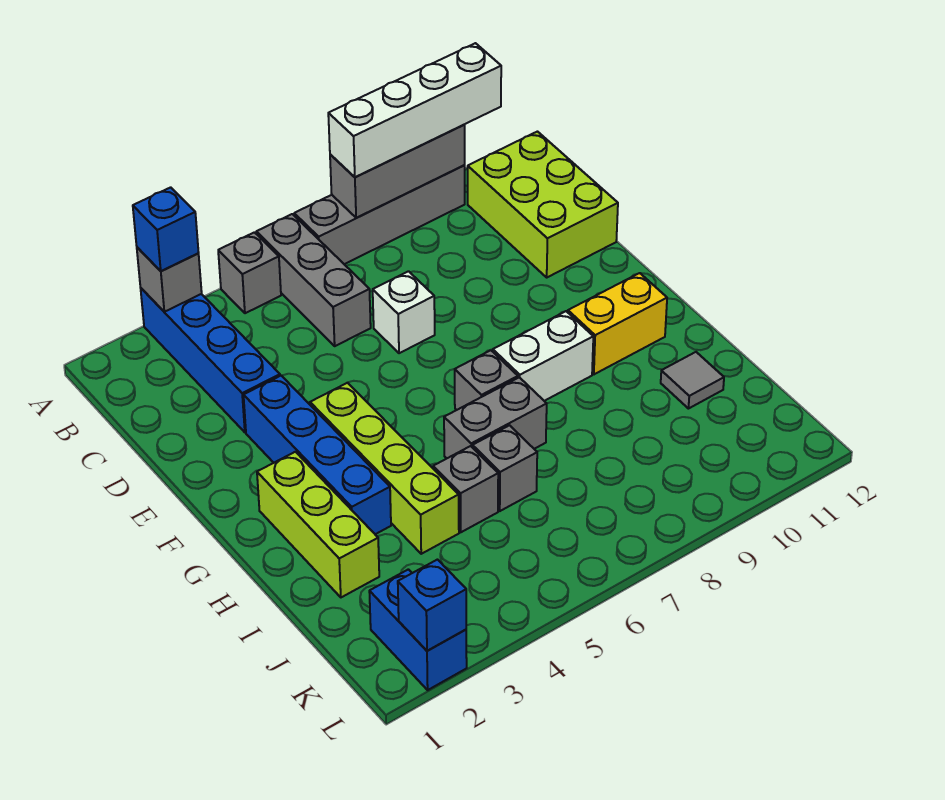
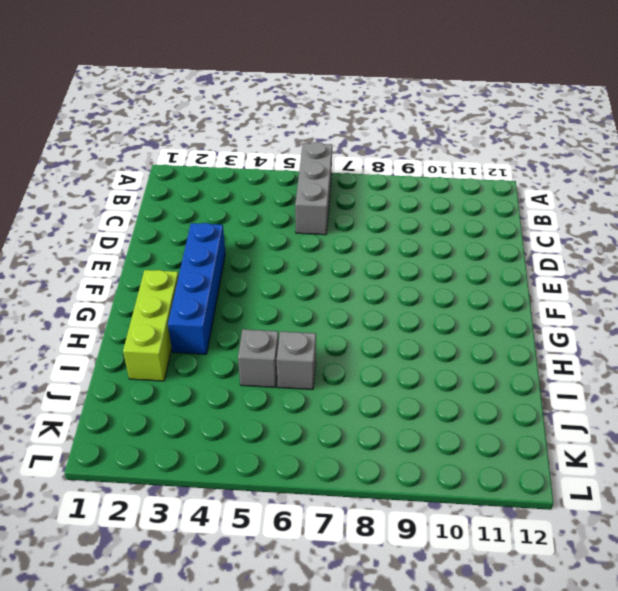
none -> blue 1x4 brick [141,288,280,432]
none -> grey 1x1 brick [218,232,281,313]
none -> grey 1x4 brick [294,165,465,264]

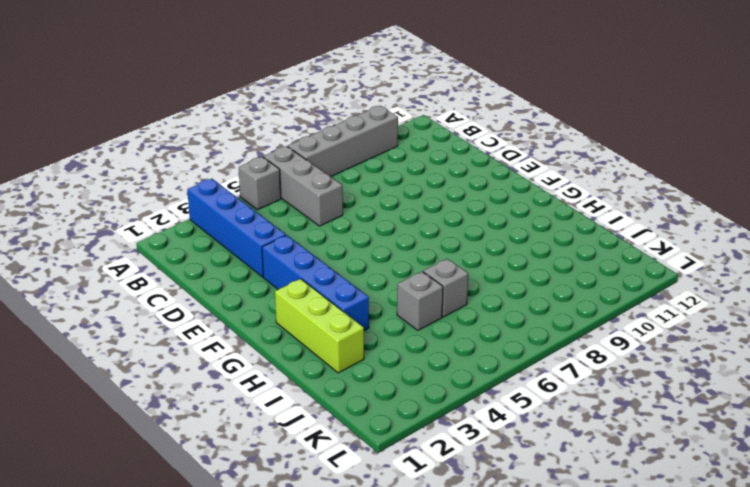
none -> lime 2x3 brick [468,132,618,277]
none -> white 1x1 brick [373,271,435,353]
none -> lime 1x4 brick [310,383,459,554]

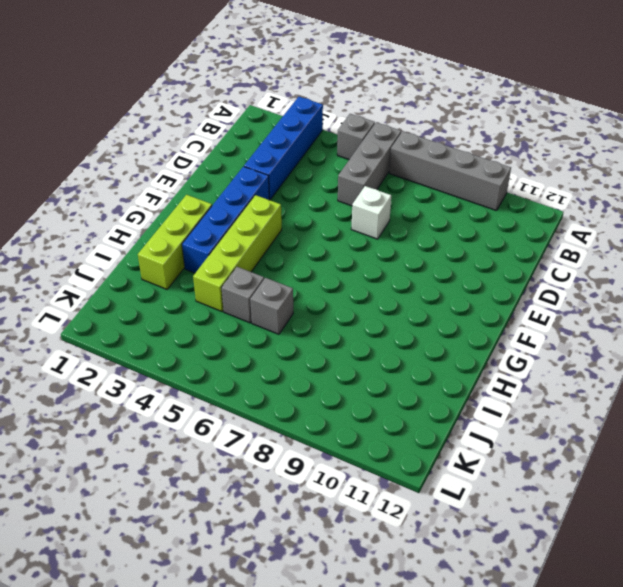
none -> lime 2x3 brick [468,132,618,277]
none -> grey 1x1 brick [455,350,518,410]
none -> white 1x2 brick [493,311,593,401]

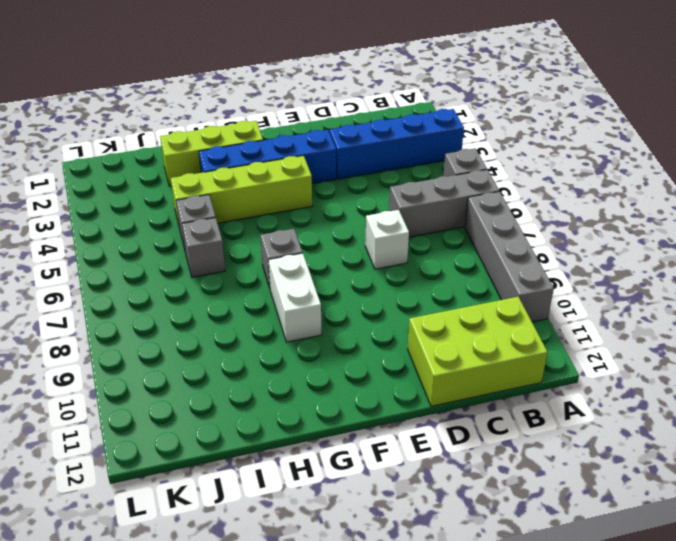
none -> yellow 1x2 brick [568,273,667,374]
none -> grey 1x2 brick [444,377,547,458]
none -> grey 1x1 tile [661,352,724,409]

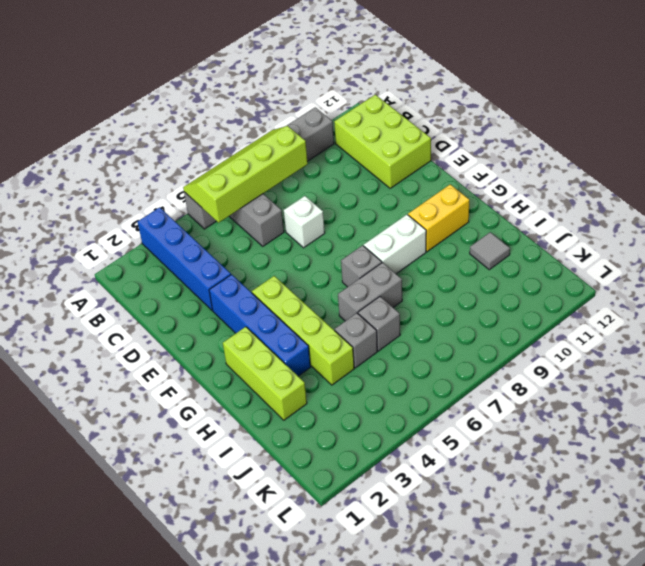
lime 2x4 slope [183,126,308,223] -> grey 1x3 brick [330,125,465,218]
none -> blue 1x2 brick [369,569,467,690]
none -> grey 1x1 brick [137,247,202,312]
none -> blue 1x1 brick [398,560,466,651]

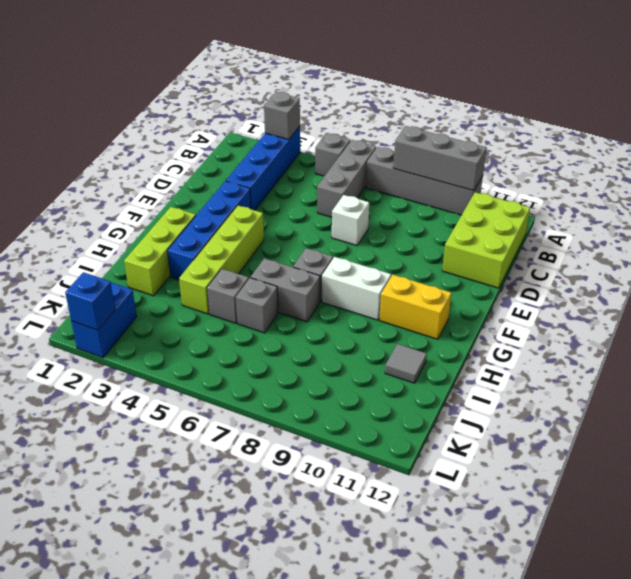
none -> blue 1x1 brick [133,187,199,271]
none -> white 1x4 brick [328,43,501,177]

